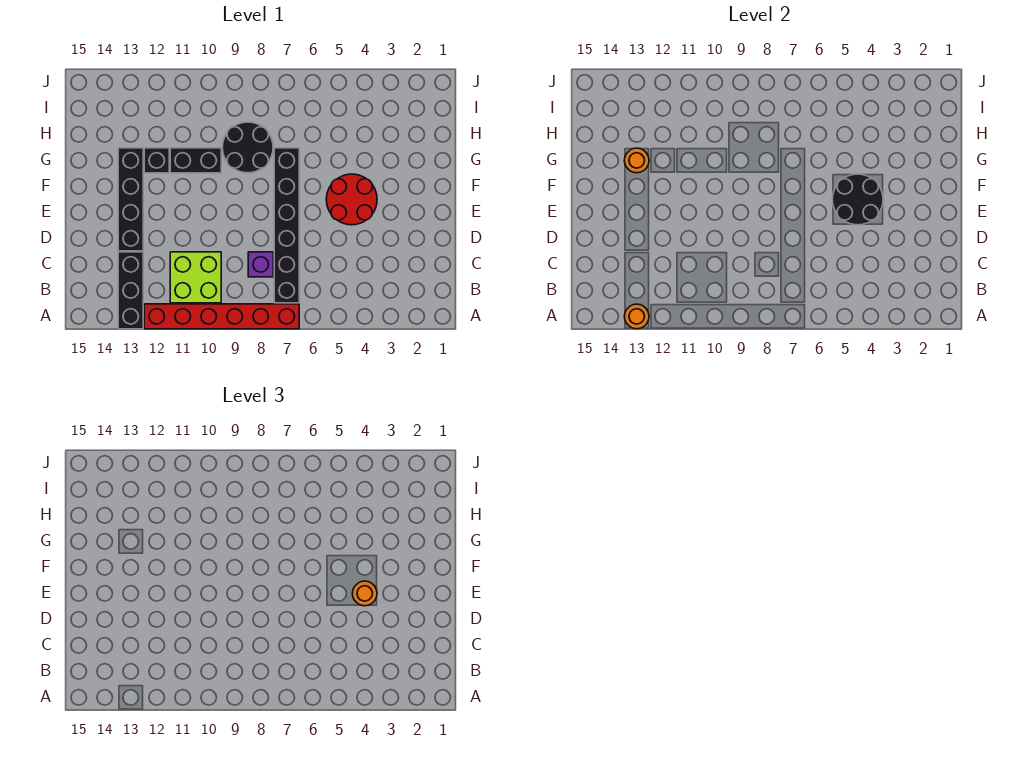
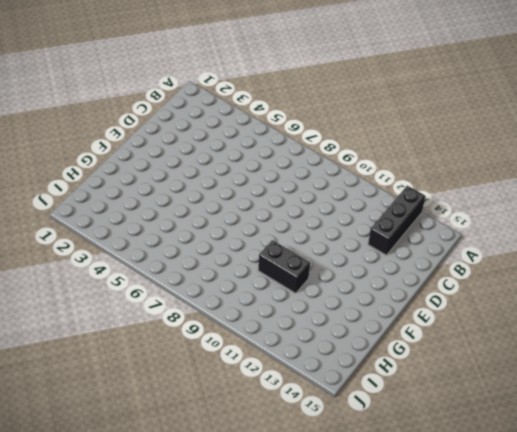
none -> red 1x6 brick [144,304,299,329]
none -> black 1x6 brick [274,148,299,303]
none -> lime 2x2 brick [170,252,221,303]

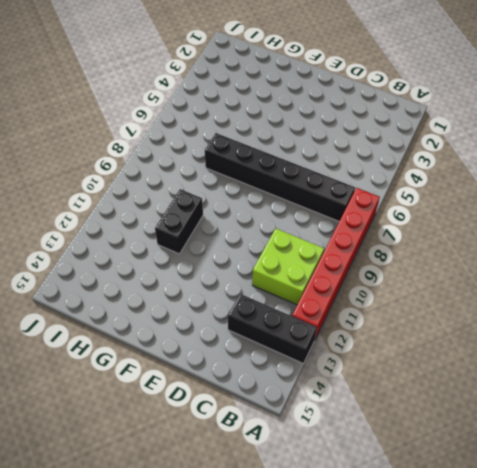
none -> purple 1x1 brick [248,252,273,277]
none -> black 1x4 brick [118,148,143,251]
none -> red 2x2 round brick [326,174,377,225]

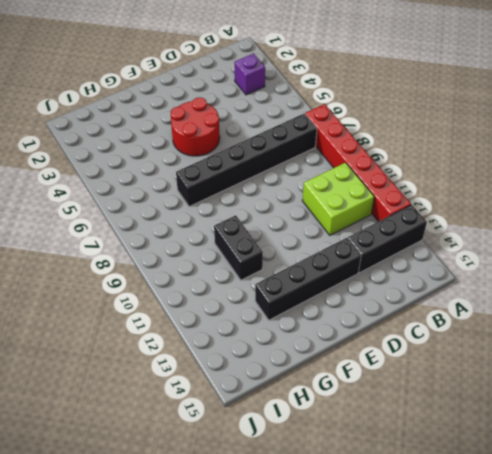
purple 1x1 brick [235,54,265,95] -> purple 1x1 brick moved to [248,252,273,277]
none -> black 2x2 round brick [222,122,273,173]
none -> black 1x1 brick [144,148,169,173]
none -> orange 1x1 round brick [624,304,649,329]

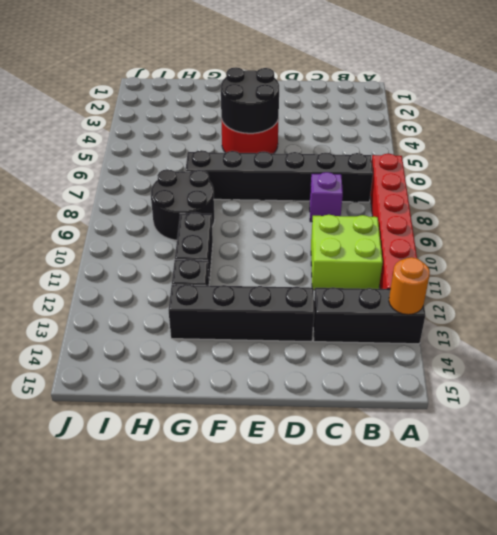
none -> orange 1x1 round brick [624,148,649,173]
none -> orange 1x1 round brick [352,581,377,606]

